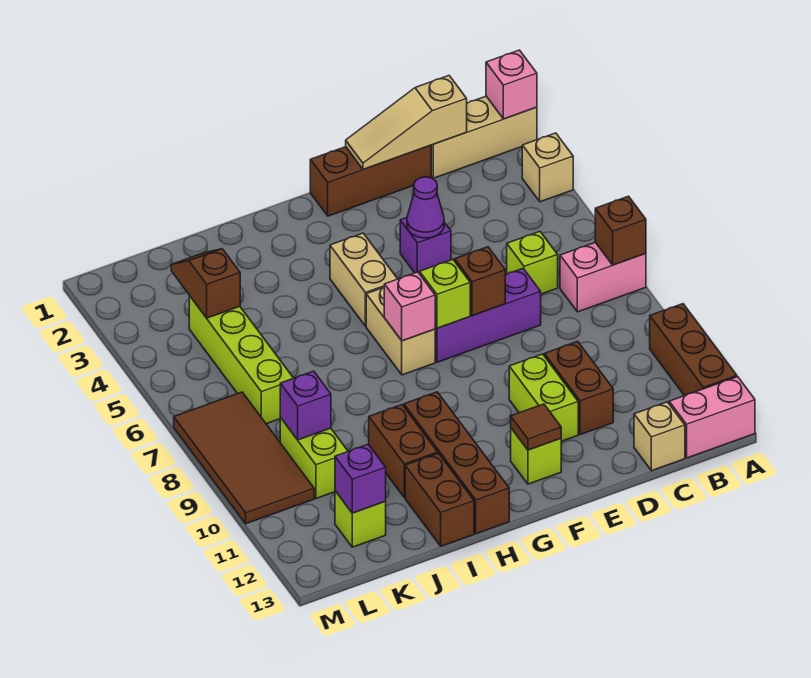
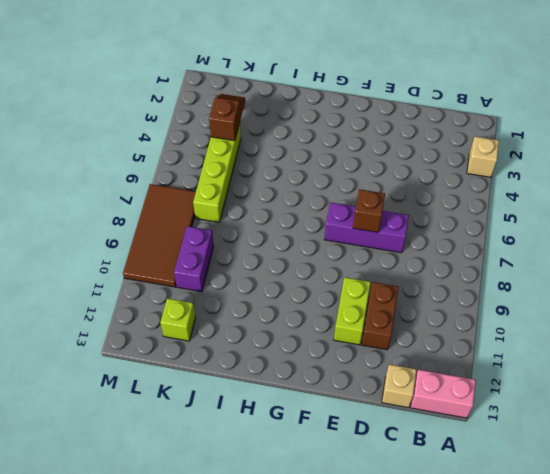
purple 1x2 brick [174,226,214,292] -> lime 1x2 brick [280,418,348,498]
none -> tan 1x3 brick [431,96,537,178]
none -> pink 1x2 brick [560,242,646,312]
none -> brown 1x3 brick [650,304,737,396]
none -> lime 1x1 brick [507,232,558,294]

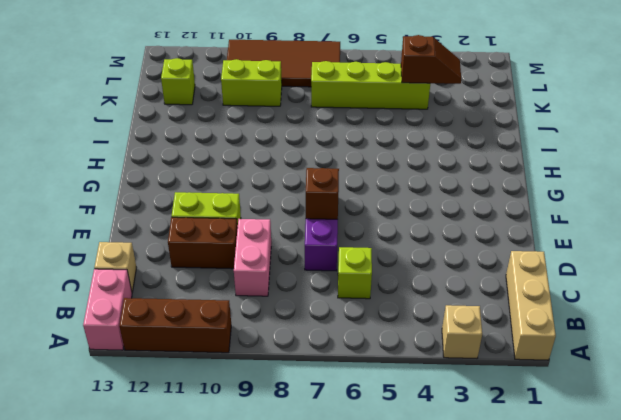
pink 1x2 brick [234,219,271,296] -> pink 1x2 brick moved to [560,242,646,312]
none -> brown 1x3 brick [310,145,431,216]
none -> purple 1x1 brick [400,218,451,274]
none -> lime 1x1 brick [511,428,561,484]
none -> tan 1x2 brick [330,233,397,326]

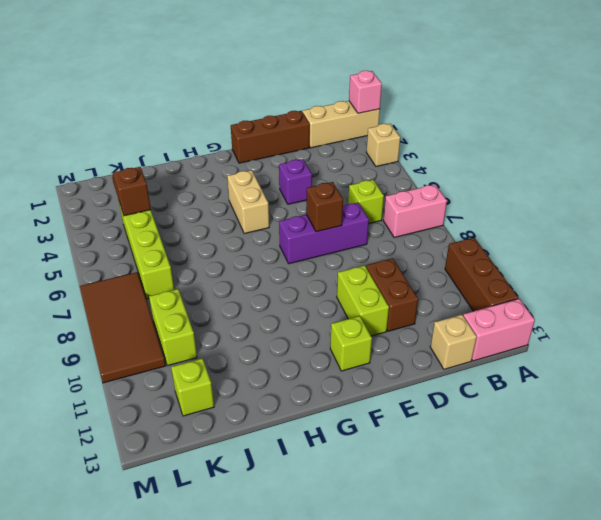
none -> tan 1x2 brick [366,288,435,375]
none -> brown 1x4 brick [404,392,509,534]
none -> brown 1x2 brick [369,405,438,498]
none -> brown 1x2 brick [405,453,474,546]

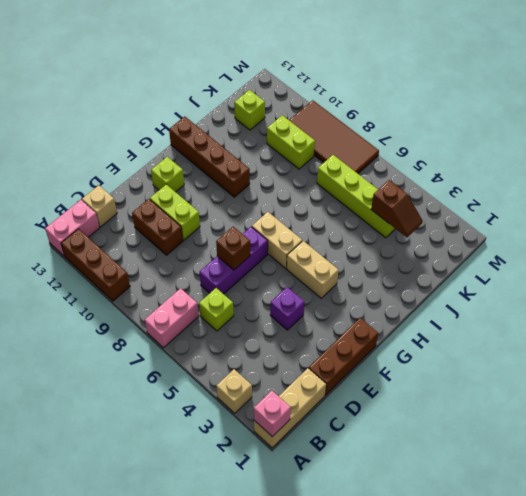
none -> brown 1x2 brick [369,405,438,498]
none -> brown 1x2 brick [405,453,474,546]
none -> brown 1x1 brick [595,196,646,265]
none -> tan 1x3 slope [346,76,467,169]

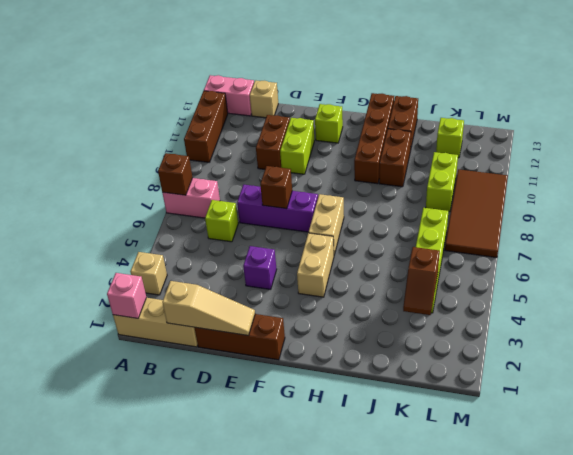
none -> purple 1x1 cone [407,177,444,238]
none -> lime 1x1 brick [420,259,470,328]
none -> brown 1x1 tile [511,404,561,450]
none -> pink 1x1 brick [384,272,435,341]

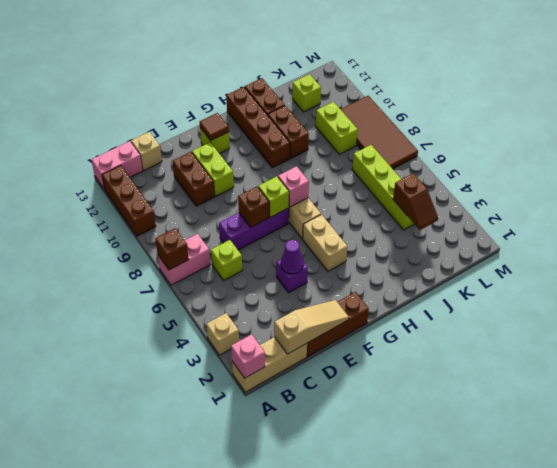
none -> purple 1x1 brick [280,371,331,440]
none -> purple 1x1 brick [335,444,386,513]

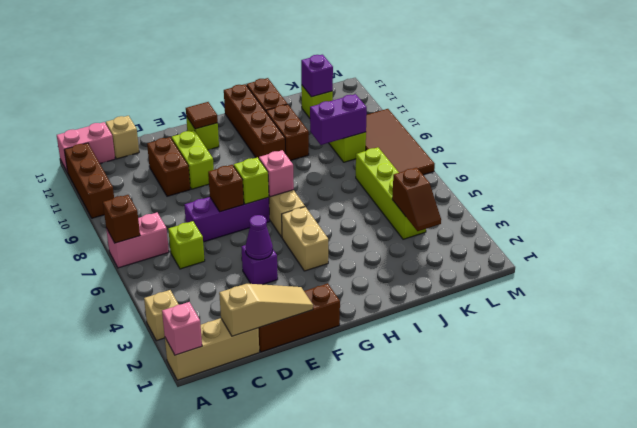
purple 1x2 brick [310,94,367,145] -> purple 1x1 brick [280,371,331,440]

